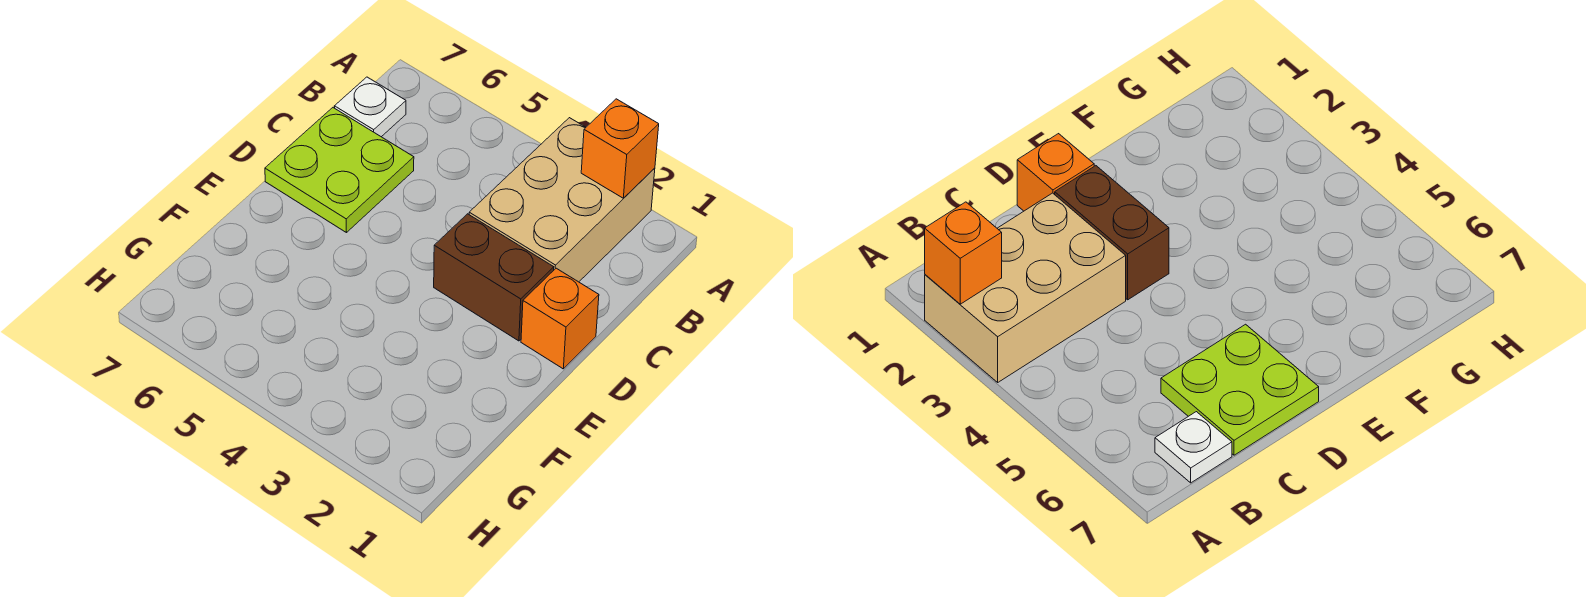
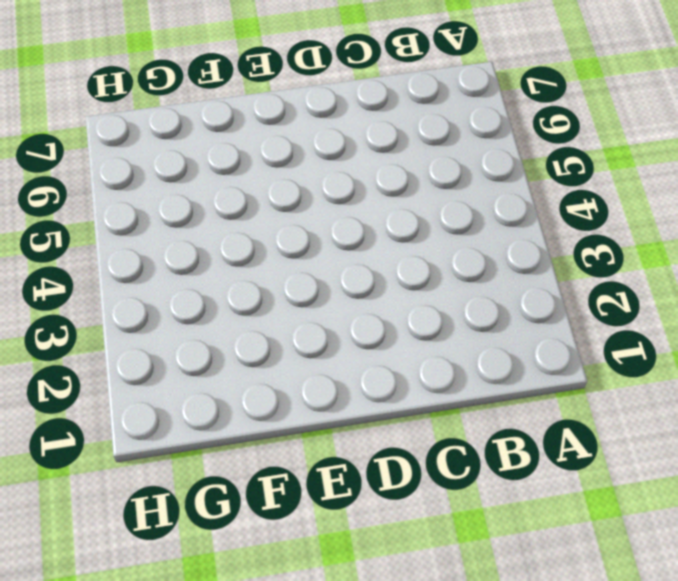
none -> tan 2x3 brick [469,118,655,282]
none -> white 1x1 plate [334,77,406,137]

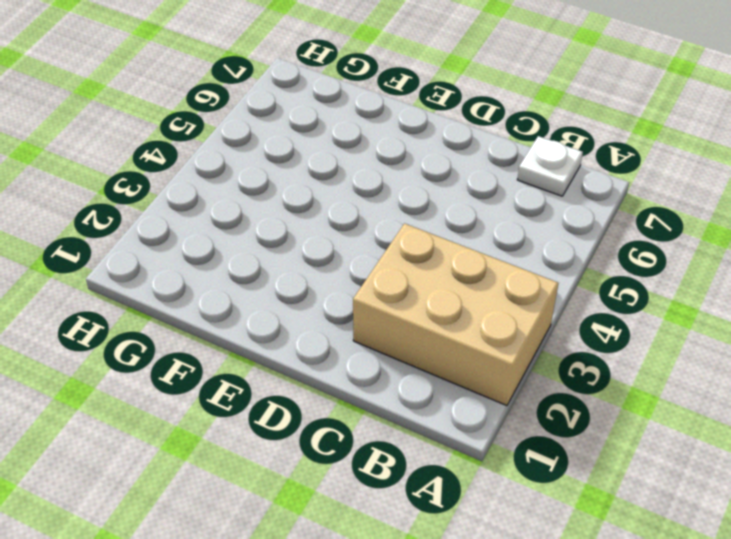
none -> lime 2x2 plate [265,108,414,233]
none -> orange 1x1 brick [521,268,599,369]

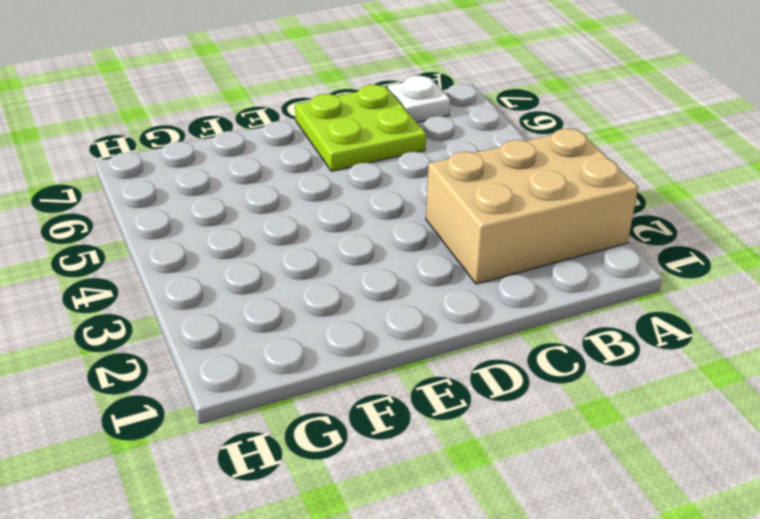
none -> orange 1x1 brick [521,268,599,369]
none -> brown 1x2 brick [434,214,554,341]

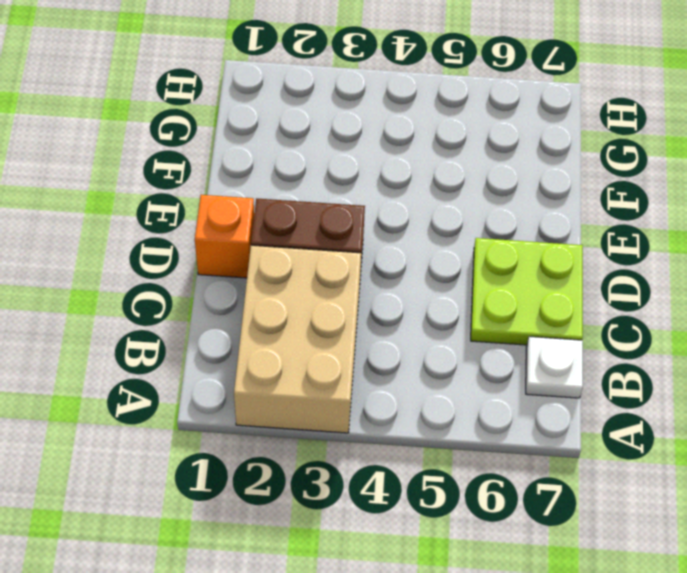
none -> orange 1x1 brick [581,99,659,198]

